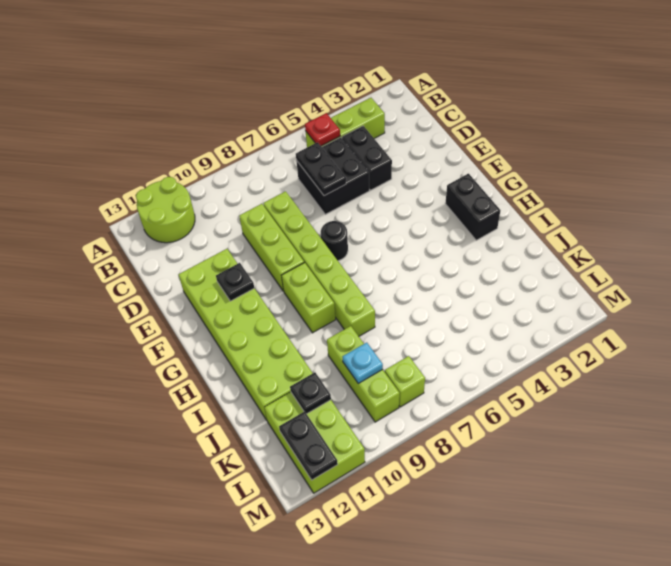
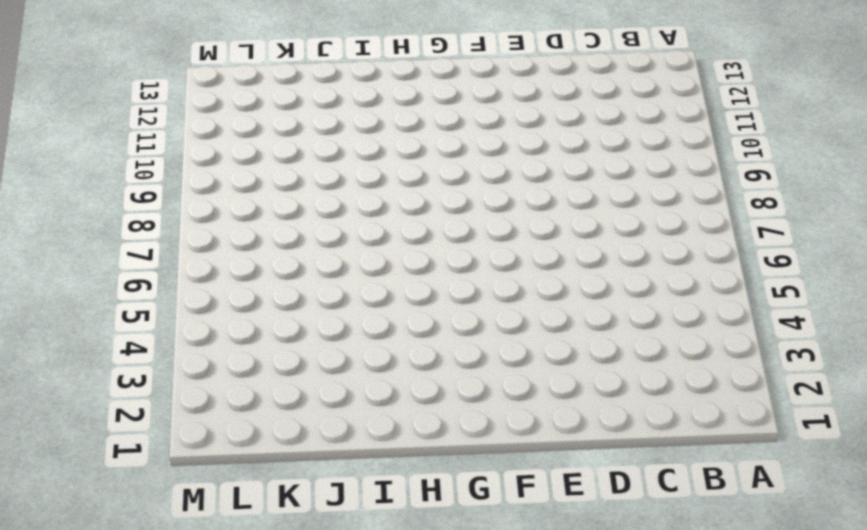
none -> lime 2x2 round brick [136,177,195,243]
none -> lime 1x3 brick [306,98,385,147]
none -> black 1x2 brick [342,126,392,190]

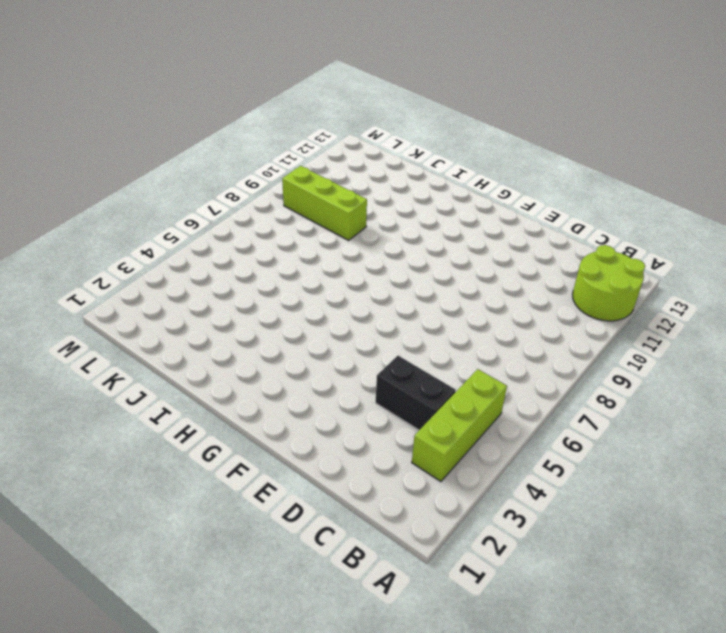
none -> black 2x2 brick [296,137,369,214]
none -> lime 1x6 brick [263,191,375,336]
none -> lime 1x3 brick [239,204,304,291]

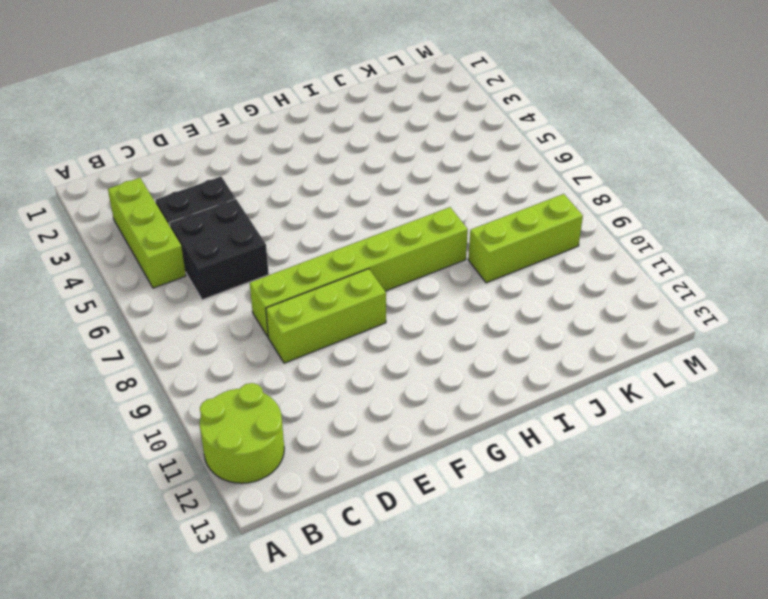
none -> lime 2x6 brick [178,249,313,420]
none -> black 1x1 round brick [321,221,348,261]
none -> black 1x2 brick [445,174,500,240]

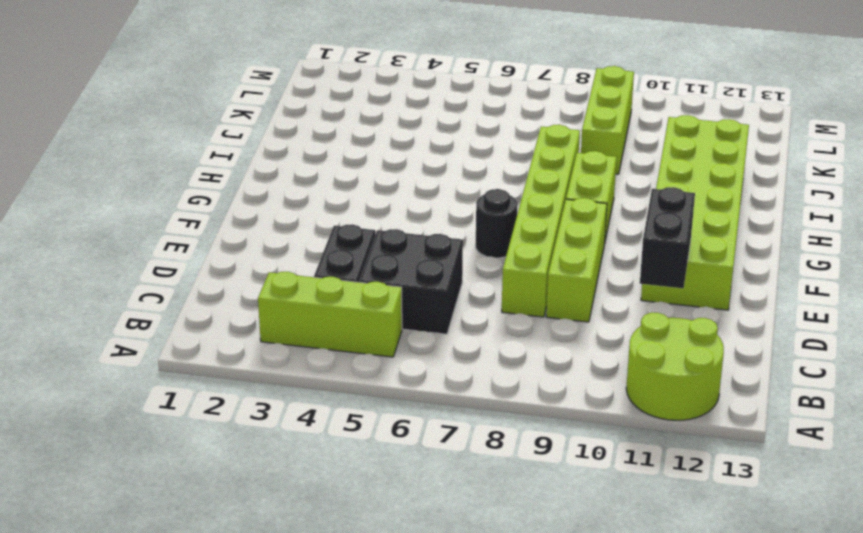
black 1x2 brick [640,187,695,288] -> black 1x2 brick moved to [445,174,500,240]
none -> lime 2x3 brick [264,392,365,493]
none -> lime 1x1 brick [385,356,425,407]
none -> red 1x1 plate [305,113,340,146]

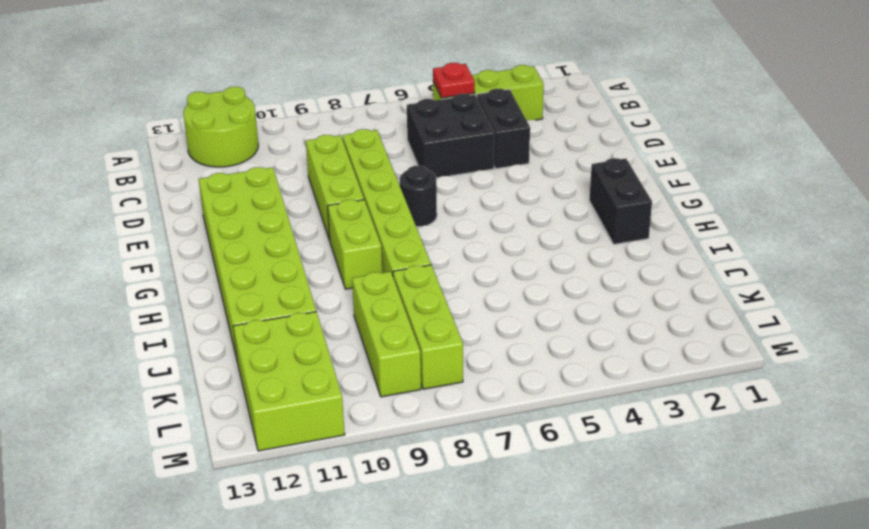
lime 1x3 brick [393,265,463,389] -> lime 1x1 brick [385,356,425,407]
none -> black 1x2 plate [296,142,346,196]
none -> black 1x1 plate [216,263,254,301]
none -> cyan 1x1 plate [343,343,383,383]

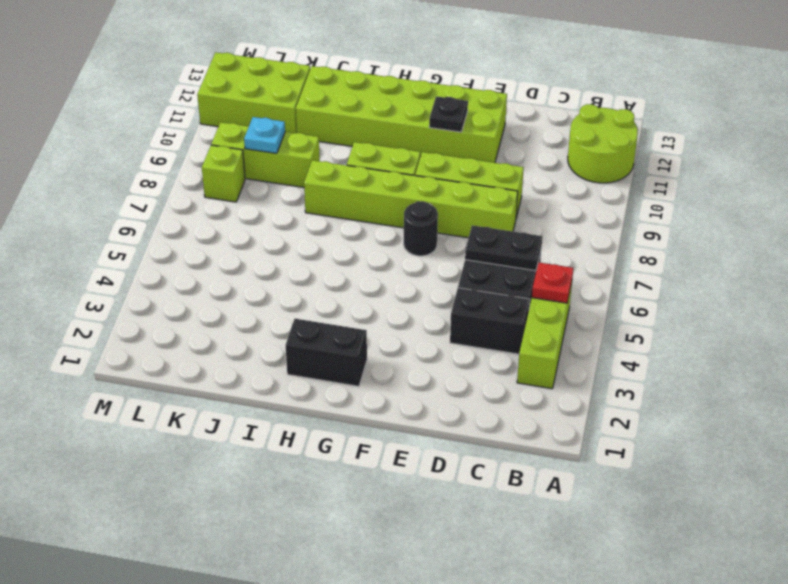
none -> black 1x1 plate [290,372,331,414]
none -> black 1x2 plate [279,411,338,480]

